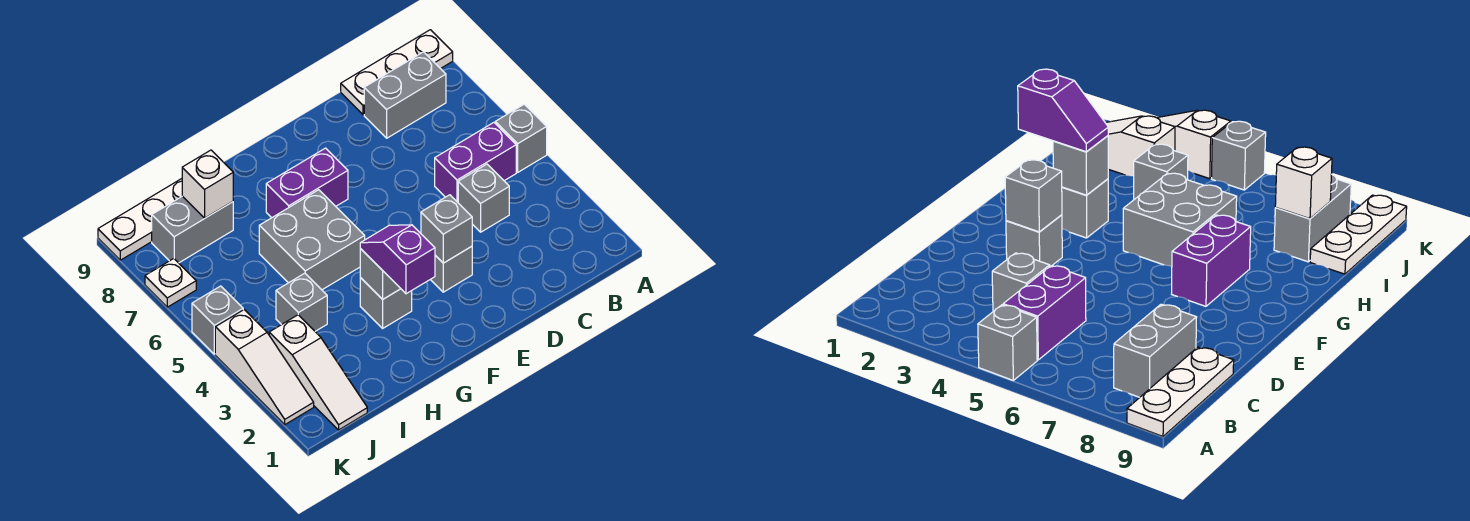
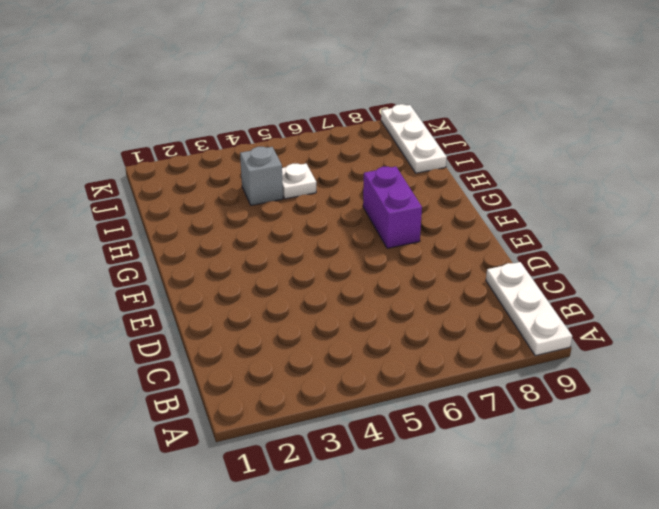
white 1x1 plate [282,163,316,199] -> white 1x1 plate moved to [145,259,196,307]
none -> grey 1x1 brick [495,104,547,172]
none -> purple 1x2 brick [435,123,516,202]
none -> grey 1x2 brick [364,52,446,138]

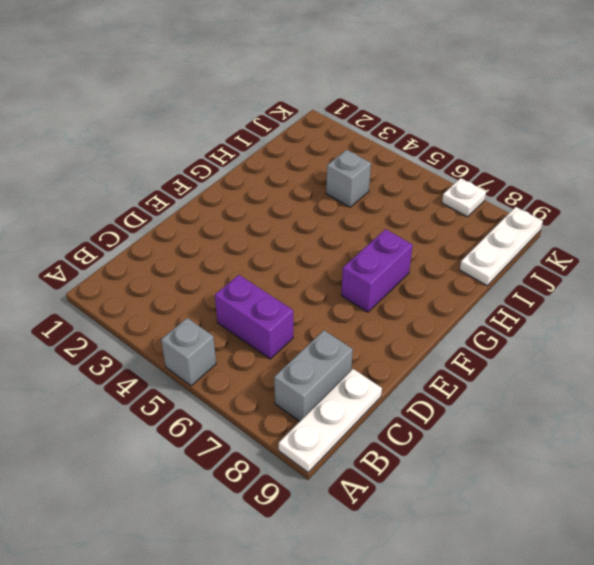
purple 1x2 brick [215,275,293,359] -> purple 1x2 brick turned to [435,123,516,202]
none -> grey 1x1 brick [458,164,509,232]
none -> grey 1x1 brick [430,246,472,292]
none -> grey 1x1 brick [360,278,412,328]

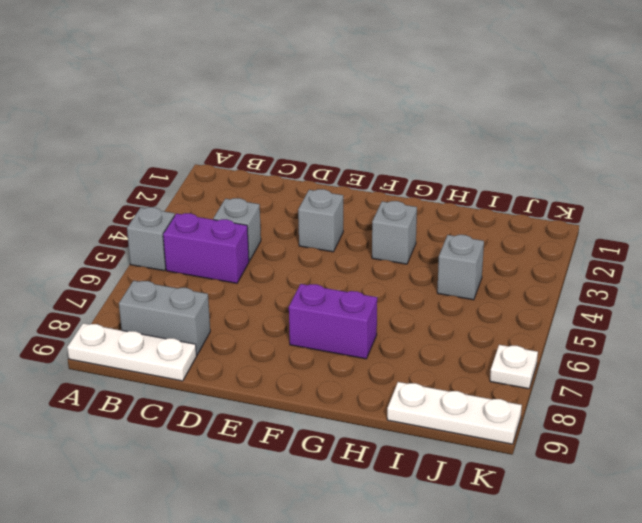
none -> grey 2x2 brick [259,190,365,290]
none -> grey 1x2 brick [152,196,233,263]
none -> white 1x3 slope [269,315,367,430]

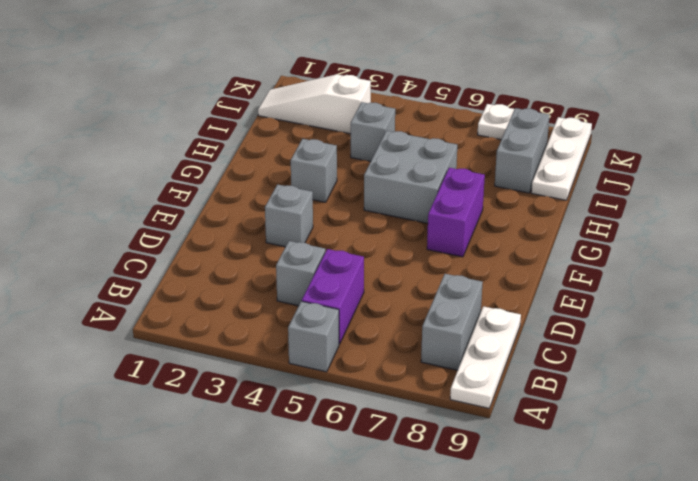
none -> white 1x3 slope [215,310,314,425]
none -> grey 1x1 brick [192,286,243,354]
none -> grey 1x1 brick [421,195,472,263]

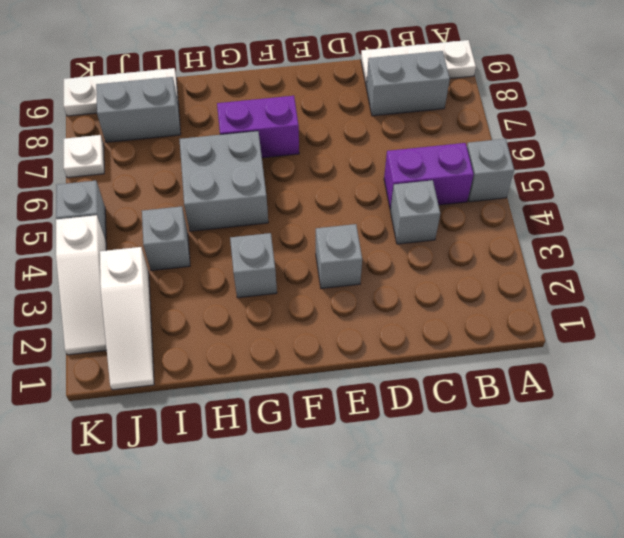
none -> grey 1x1 brick [421,195,472,263]
none -> grey 1x1 brick [360,249,401,299]
none -> white 1x1 brick [182,150,233,218]

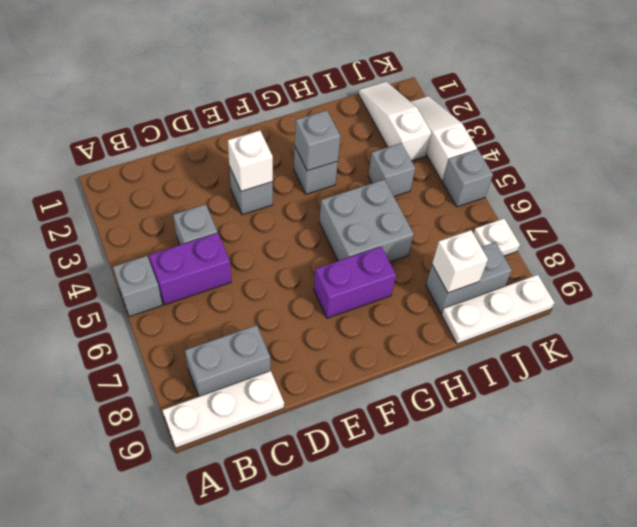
white 1x1 brick [228,130,273,191] -> grey 1x1 brick [421,195,472,263]
none -> purple 1x2 slope [360,225,435,294]

